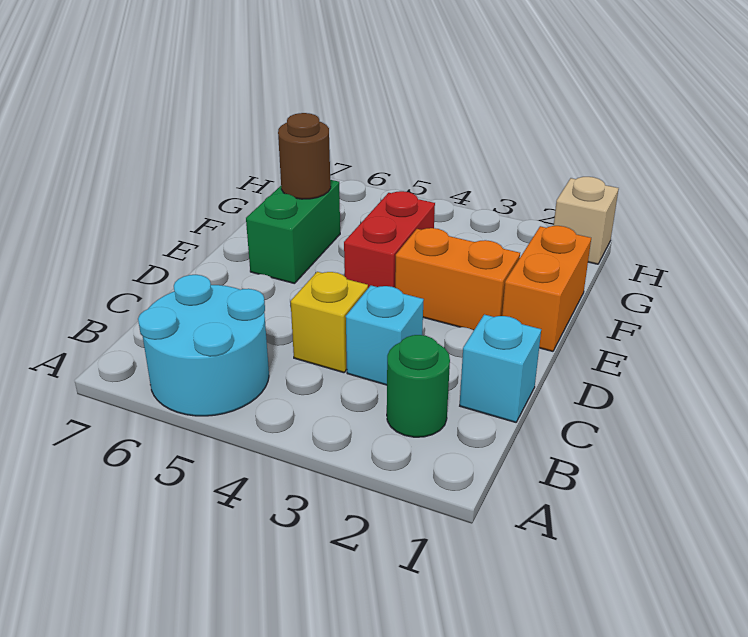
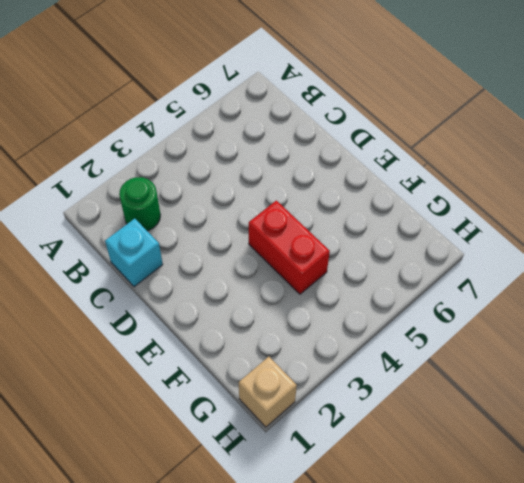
none -> cyan 2x2 round brick [138,274,269,416]
none -> cyan 1x1 brick [346,286,424,385]

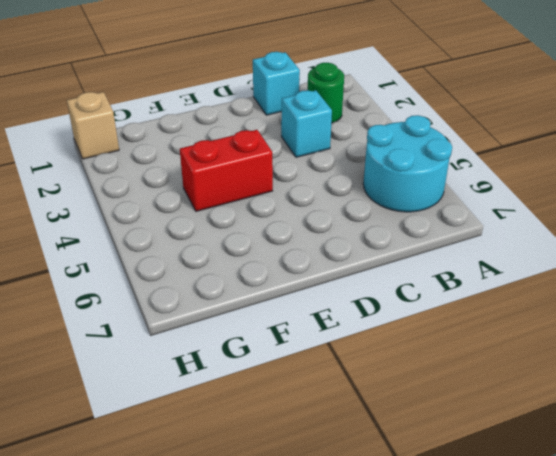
none -> yellow 1x1 brick [291,272,368,373]
none -> orange 1x2 brick [502,226,591,351]

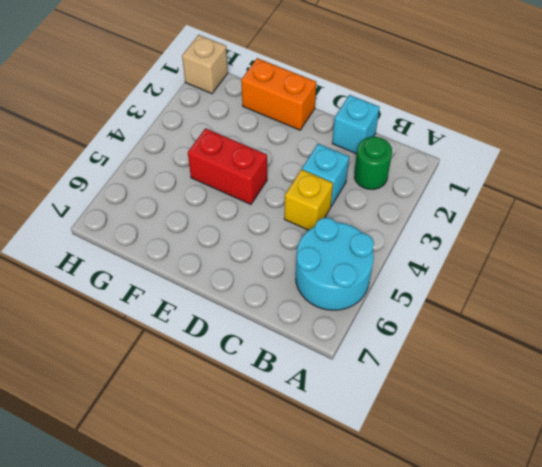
none -> orange 1x2 brick [395,228,520,330]
none -> green 1x2 brick [246,180,340,284]

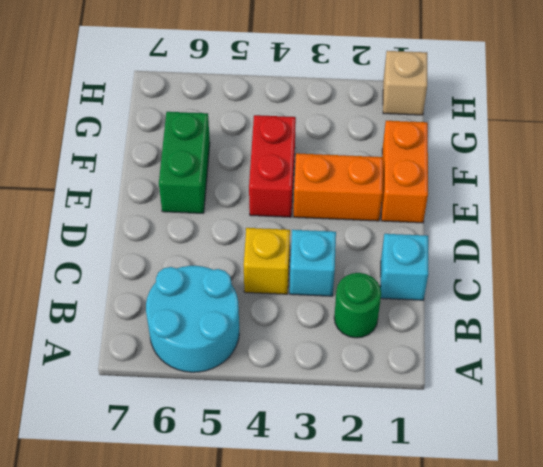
none -> brown 1x1 round brick [278,113,331,199]

